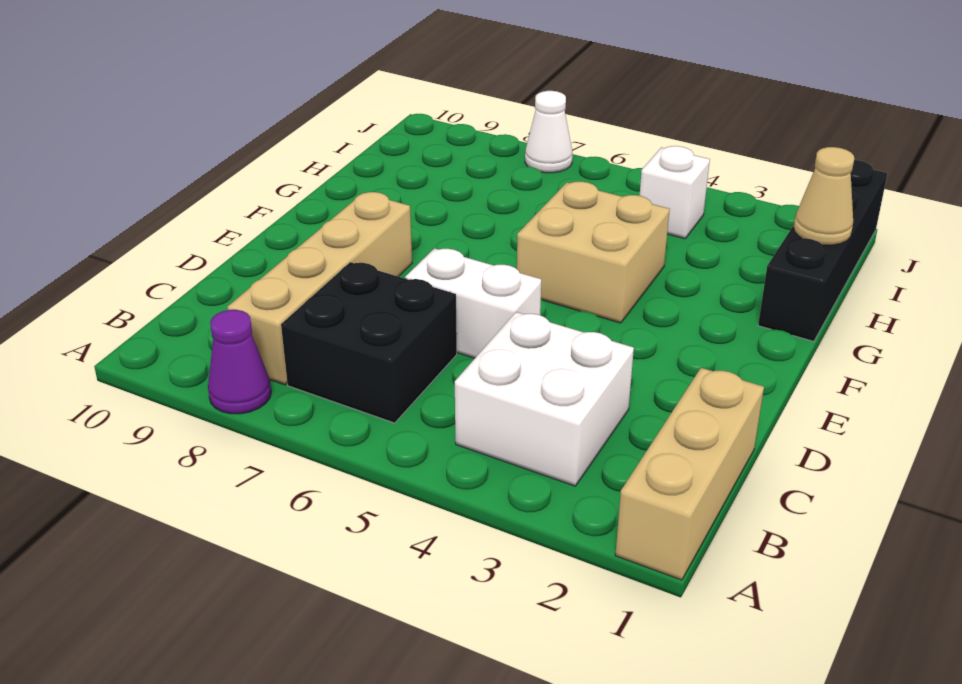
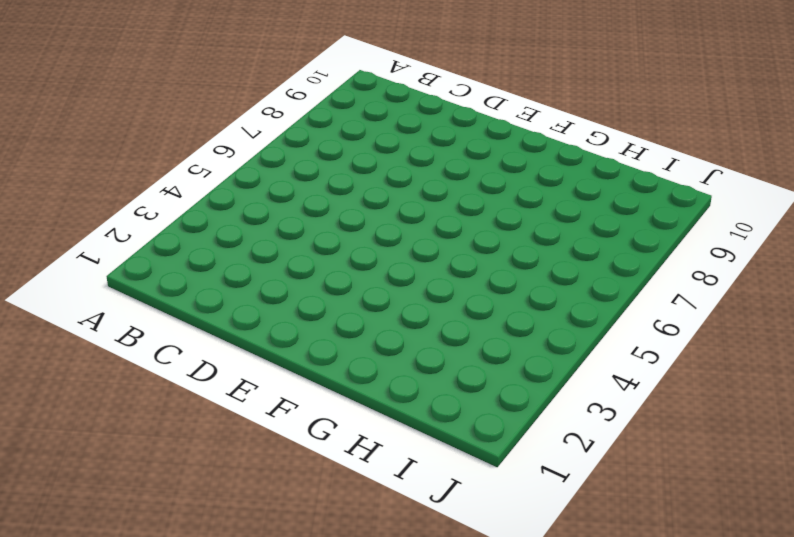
none -> tan 1x3 brick [615,368,764,580]
none -> purple 1x1 cone [208,310,271,414]

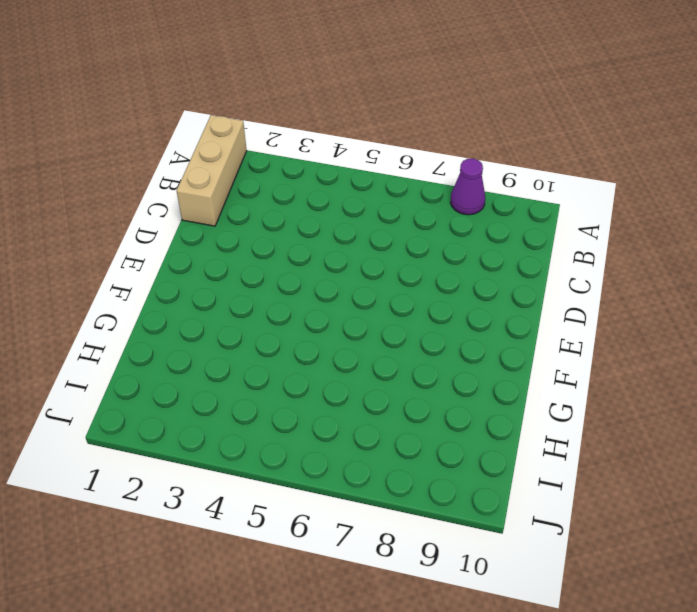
none -> white 2x2 brick [455,312,634,486]
none -> black 2x2 brick [281,262,457,423]

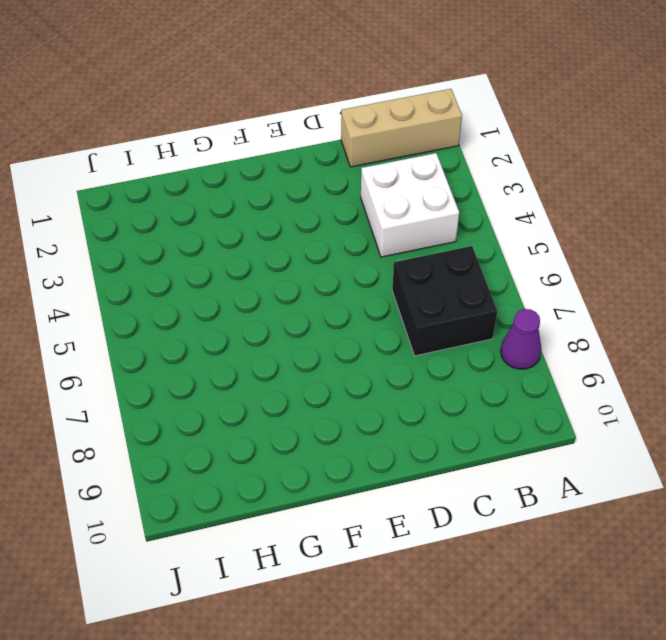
none -> tan 1x4 brick [227,192,412,385]
none -> white 1x2 brick [405,248,541,358]

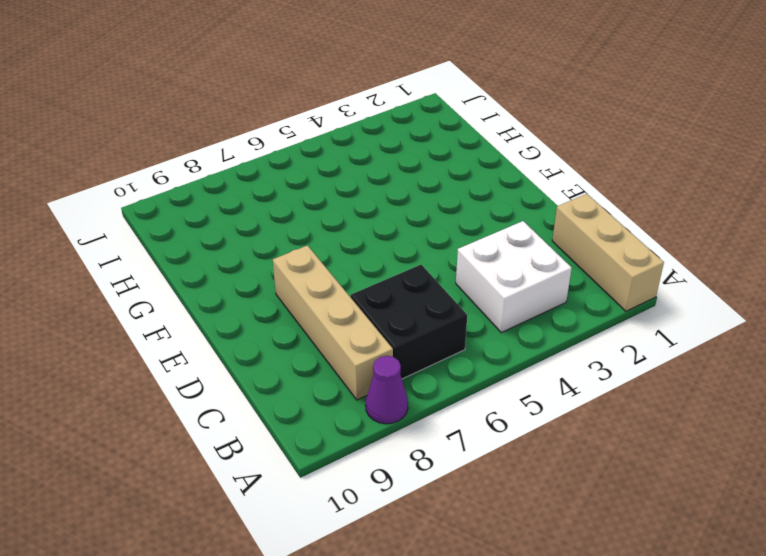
none -> white 1x2 brick [405,248,541,358]
none -> tan 2x2 brick [517,181,670,323]

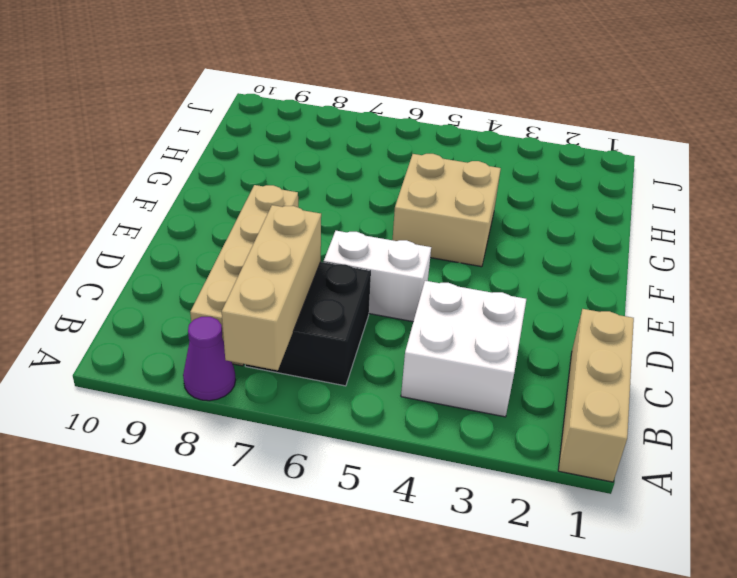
tan 1x3 brick [222,205,321,370] -> none
none -> black 1x4 brick [758,160,887,341]
none -> white 1x1 brick [639,146,710,239]

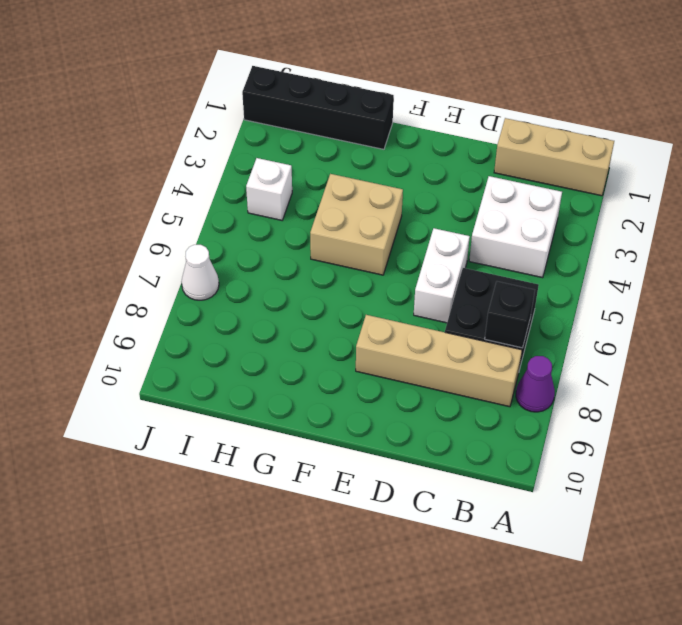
black 1x1 brick [485,281,535,348] -> none
none -> tan 1x1 cone [794,147,854,245]

